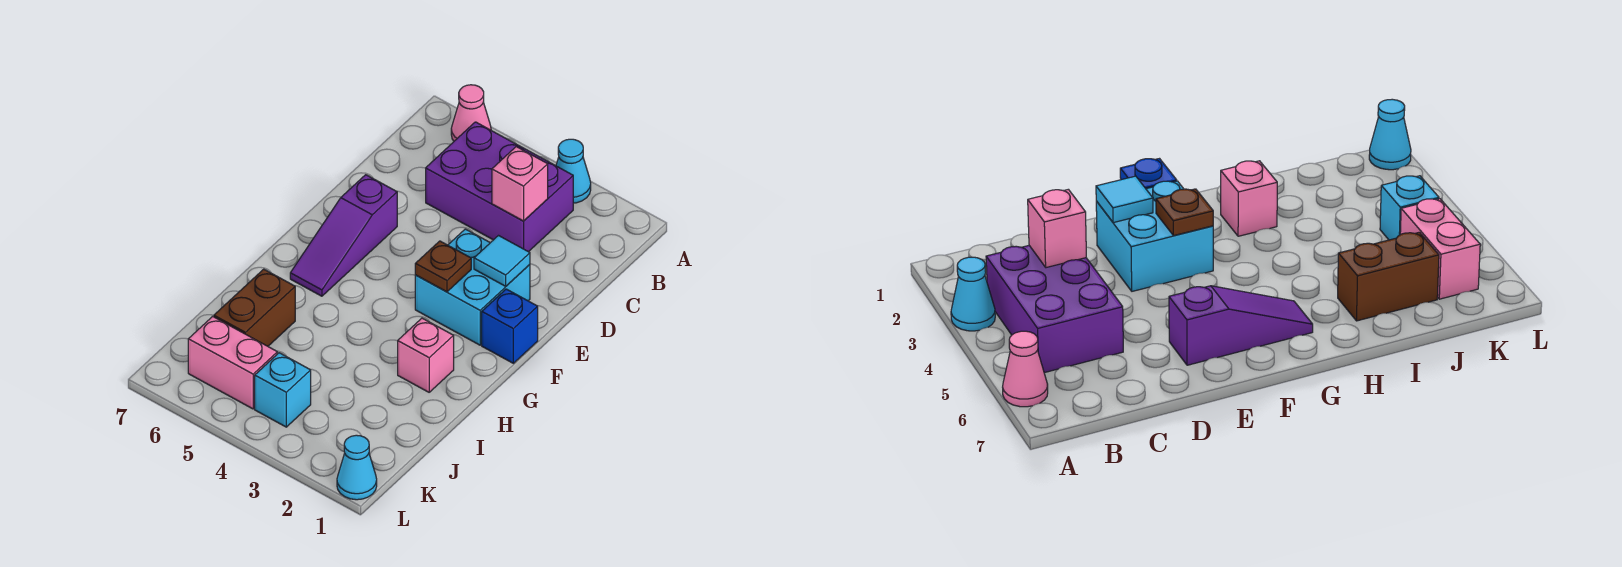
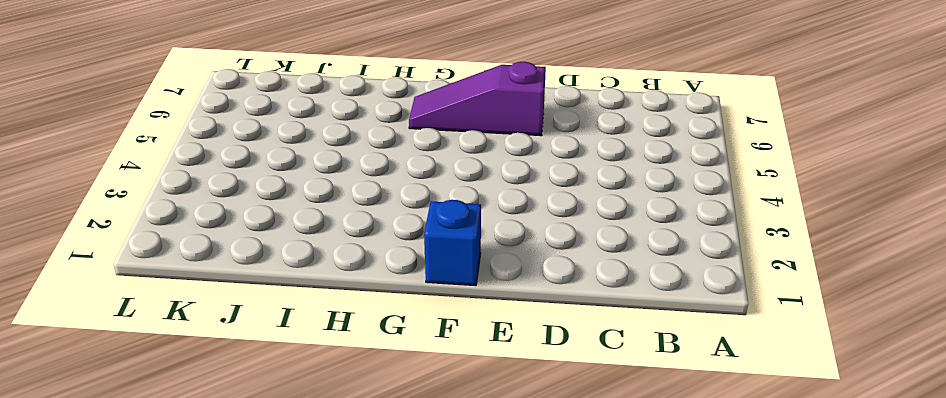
none -> cyan 1x1 cone [556,139,591,203]
none -> pink 1x1 cone [451,85,491,141]
none -> purple 2x3 brick [426,122,573,252]

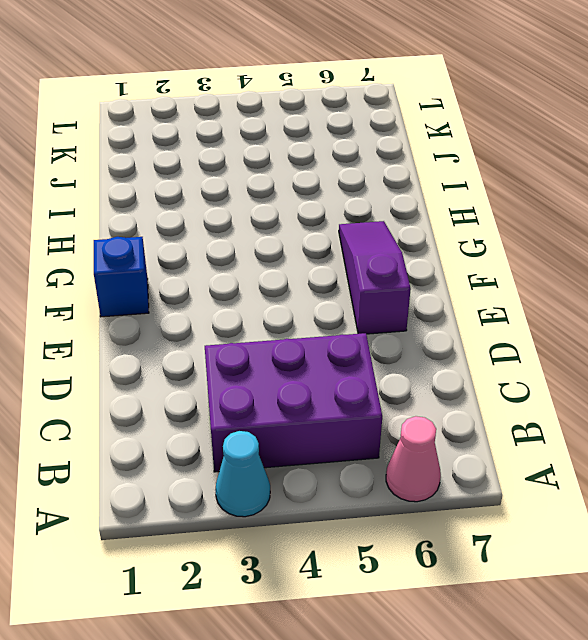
none -> cyan 2x2 brick [415,229,530,345]
none -> pink 1x1 brick [398,318,454,392]
none -> brown 1x2 brick [214,269,295,346]

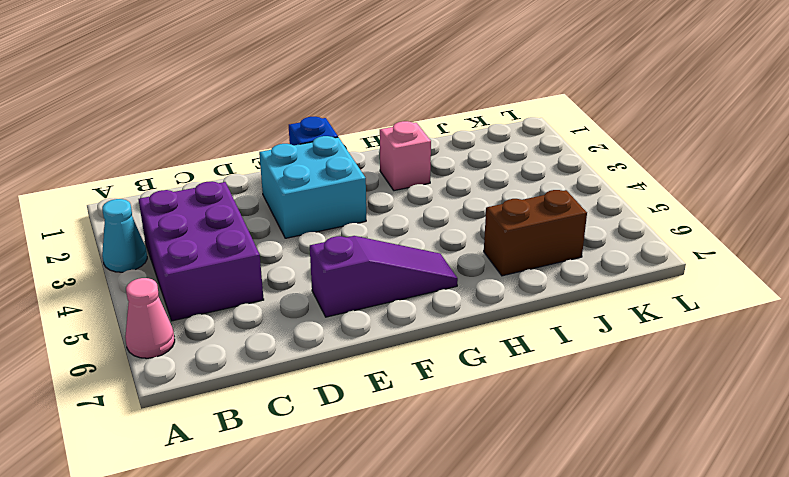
none -> cyan 1x1 brick [255,353,311,427]
none -> pink 1x2 brick [188,316,277,409]
none -> cyan 1x1 cone [337,435,377,500]

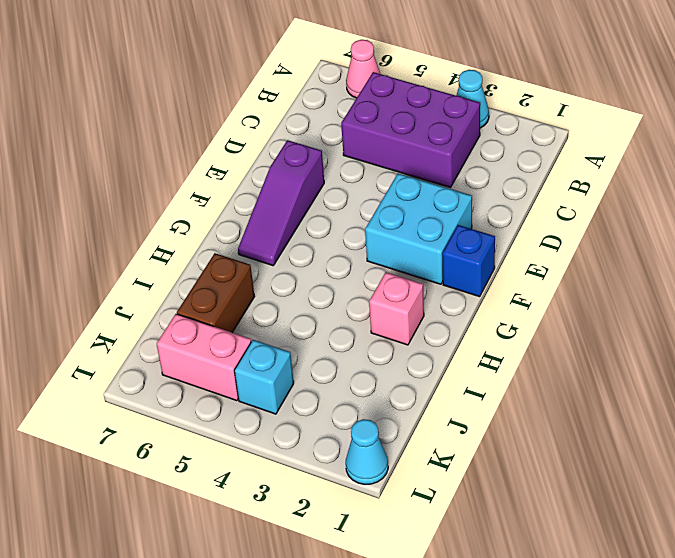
none -> pink 1x1 brick [492,147,548,221]
none -> cyan 1x1 tile [474,236,530,286]
none -> brown 1x1 plate [415,241,471,292]

